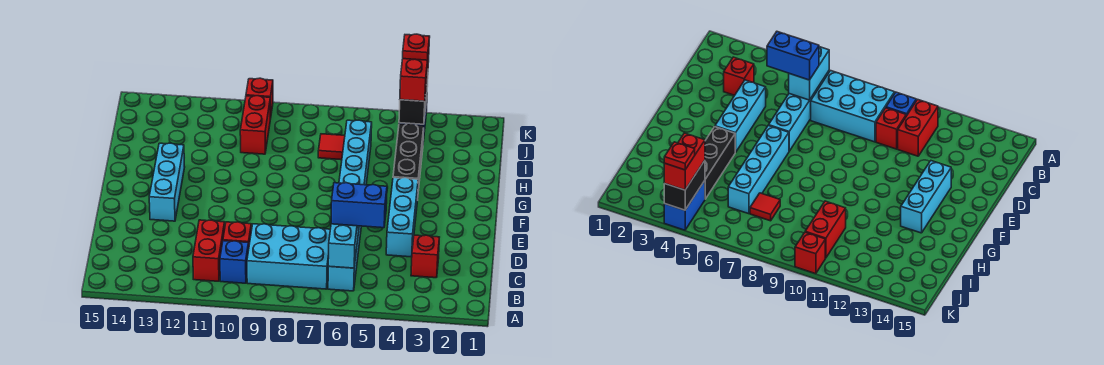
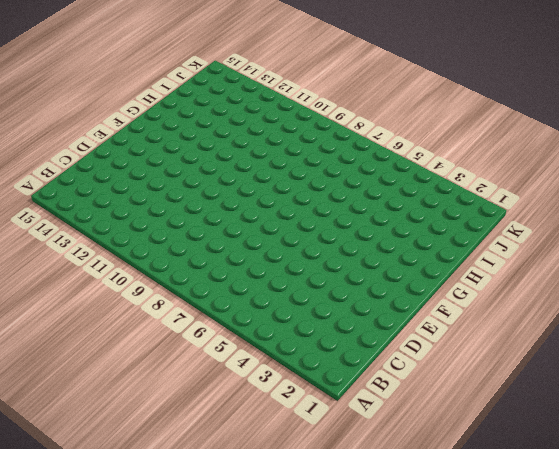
none -> cyan 1x4 brick [328,226,361,291]
none -> cyan 2x3 brick [247,224,330,289]
none -> blue 1x1 brick [220,241,249,283]

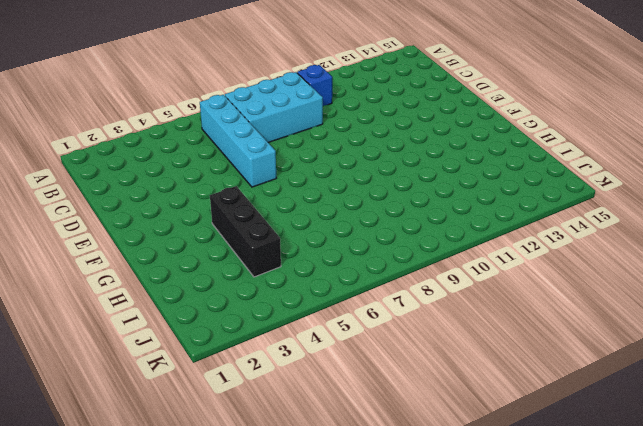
none -> red 1x2 brick [193,220,225,281]
none -> red 1x1 brick [411,235,439,278]
none -> red 1x1 brick [223,222,251,247]

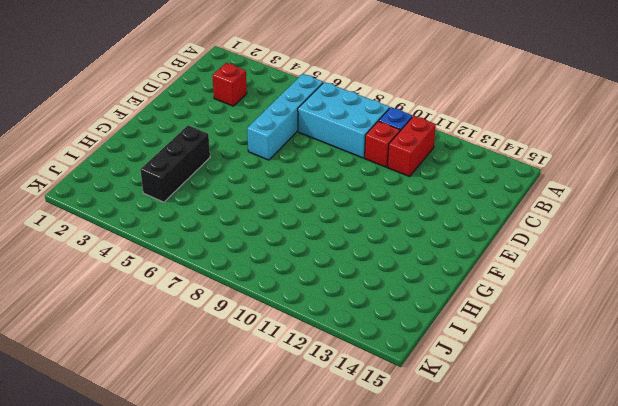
none -> cyan 1x3 brick [386,178,418,257]
none -> cyan 1x3 brick [149,143,185,221]
none -> cyan 1x4 brick [339,120,372,185]

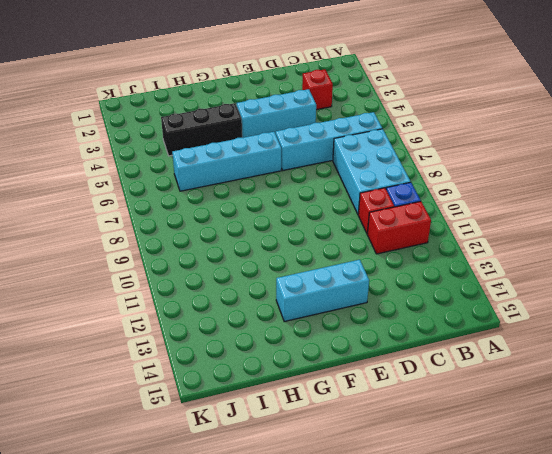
none -> red 1x1 tile [318,134,345,160]
none -> red 1x2 brick [240,96,270,154]
none -> blue 1x2 brick [664,181,705,230]

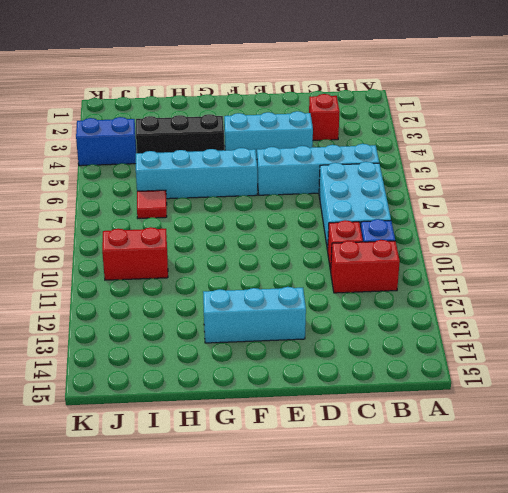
none -> red 1x1 brick [246,78,273,119]
none -> cyan 1x2 brick [328,224,359,268]
none -> black 1x2 brick [399,75,428,124]

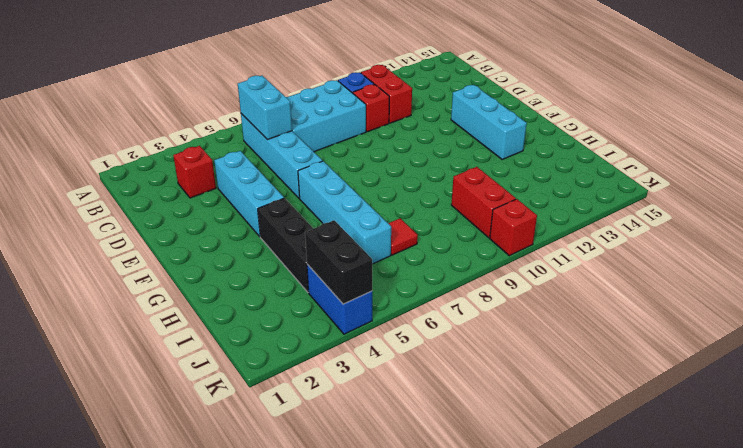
none -> blue 1x2 brick [331,183,387,228]
none -> red 1x2 brick [400,51,429,101]
none -> red 1x1 plate [403,34,430,60]

